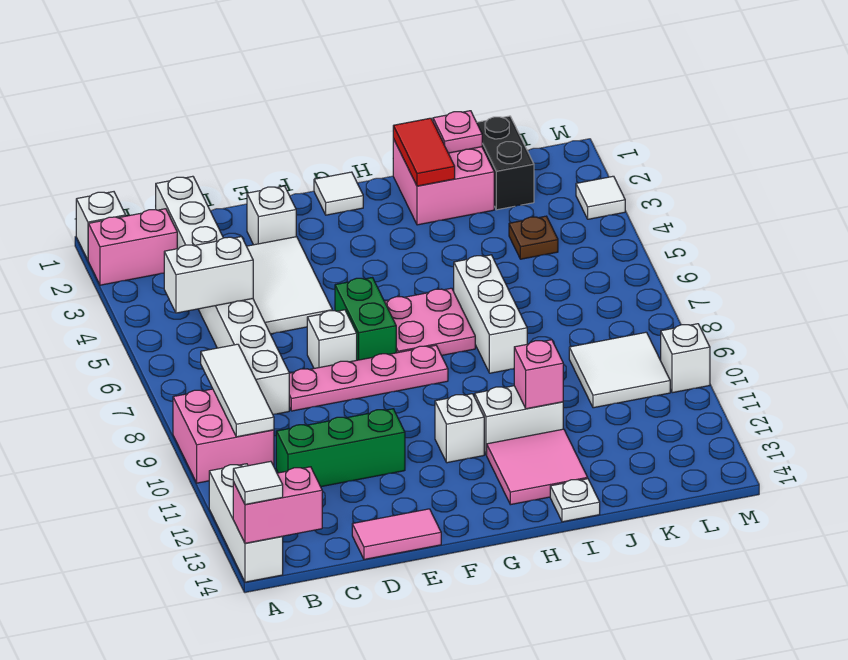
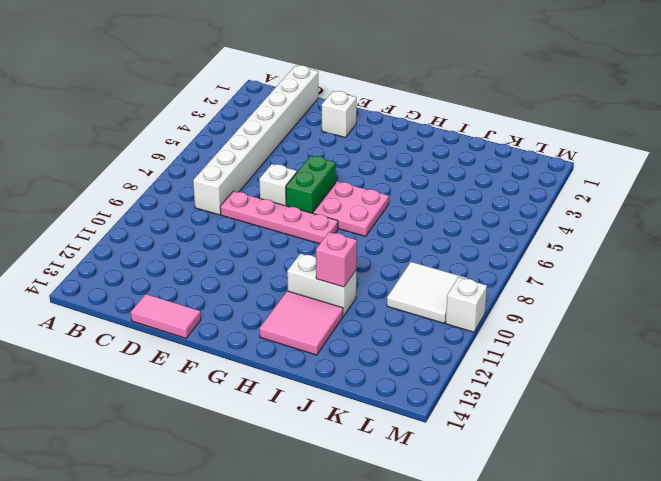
none -> white 1x1 brick [76,192,126,260]
none -> pink 1x2 brick [88,209,177,285]
none -> pink 2x2 brick [173,389,274,483]
none -> white 1x3 brick [209,464,283,582]

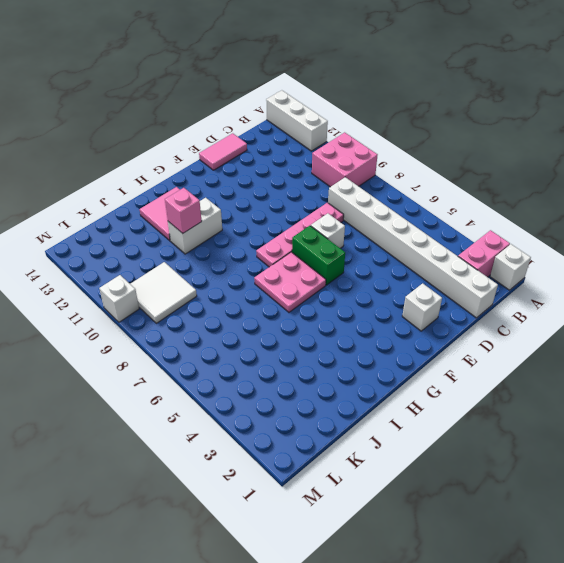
none -> green 1x3 brick [276,409,405,487]
none -> white 2x3 tile [247,237,332,334]
none -> white 1x1 tile [314,172,363,215]
none -> white 1x1 brick [435,394,484,463]

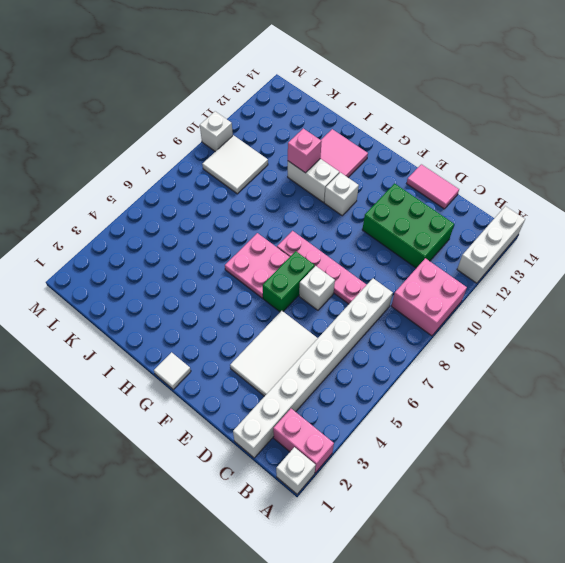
green 2x3 brick [362,184,454,268] -> green 1x3 brick [276,409,405,487]
none -> white 1x1 brick [247,186,296,245]
none -> pink 2x2 brick [393,139,494,225]
none -> white 1x3 brick [454,255,527,373]
none -> white 1x1 plate [550,479,600,522]

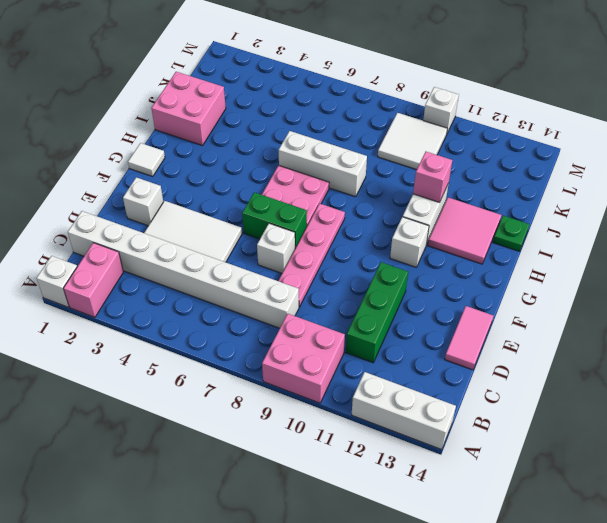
green 1x1 plate [493,216,529,251] -> white 1x1 plate [550,479,600,522]
none -> black 1x2 brick [477,116,534,210]
none -> brown 1x1 plate [509,216,558,259]
none -> white 1x1 tile [576,176,625,219]
none -> pink 1x2 brick [233,467,322,543]

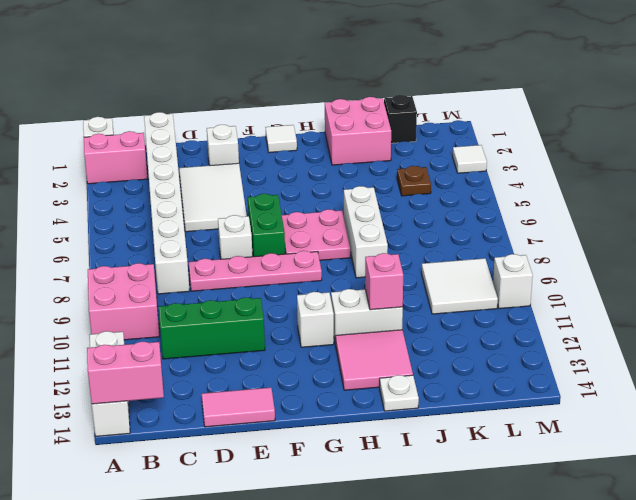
black 1x1 brick [384,95,417,143] -> black 1x2 brick [477,116,534,210]
none -> white 1x2 brick [164,237,253,313]
none -> white 1x3 tile [201,344,274,437]
none -> red 1x2 tile [393,118,455,186]
none -> pink 1x1 plate [433,111,482,153]

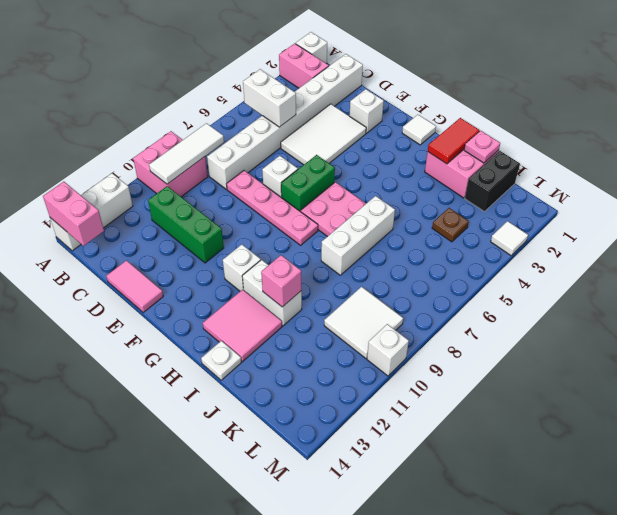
none -> white 1x1 tile [233,461,283,505]

